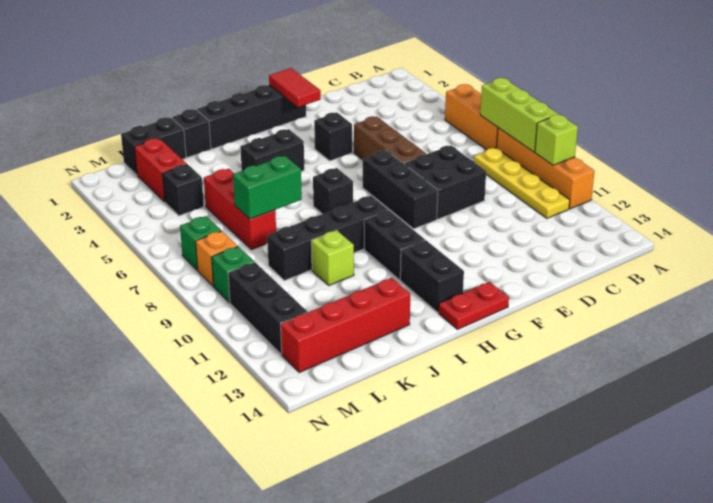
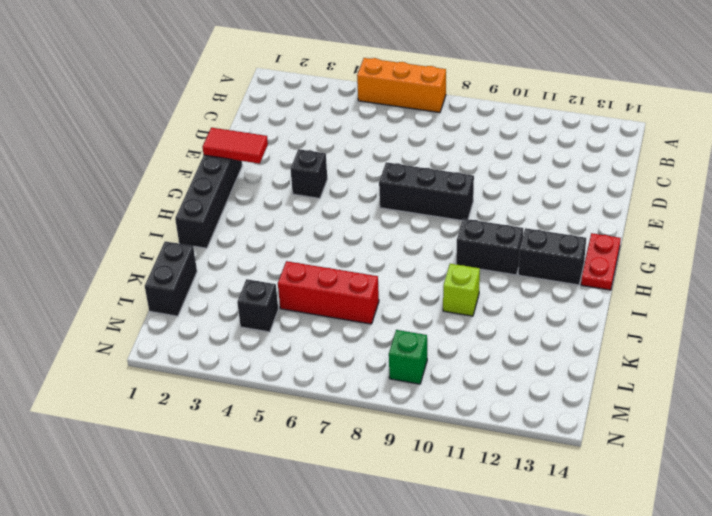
none -> orange 1x4 brick [497,128,595,209]
none -> yellow 1x4 plate [474,148,570,218]
none -> black 2x2 brick [404,145,486,219]

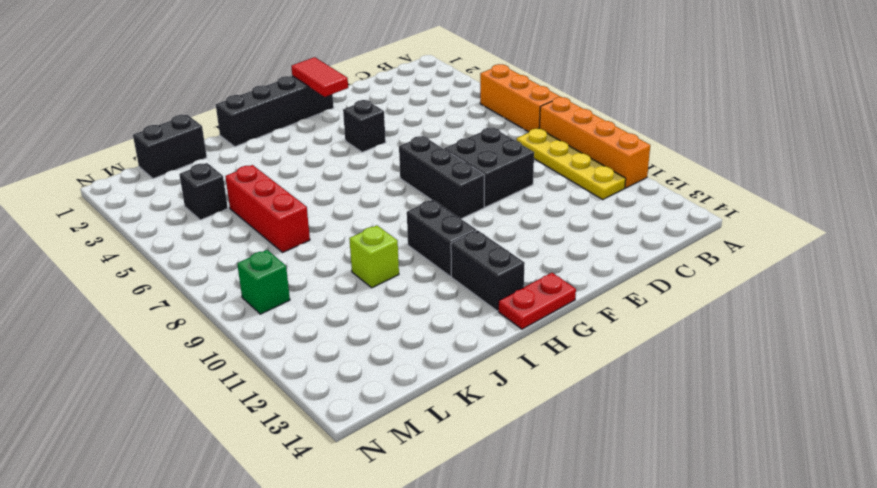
none -> brown 1x3 brick [354,116,426,163]
none -> black 1x2 brick [240,129,304,171]
none -> black 1x1 brick [313,168,353,214]

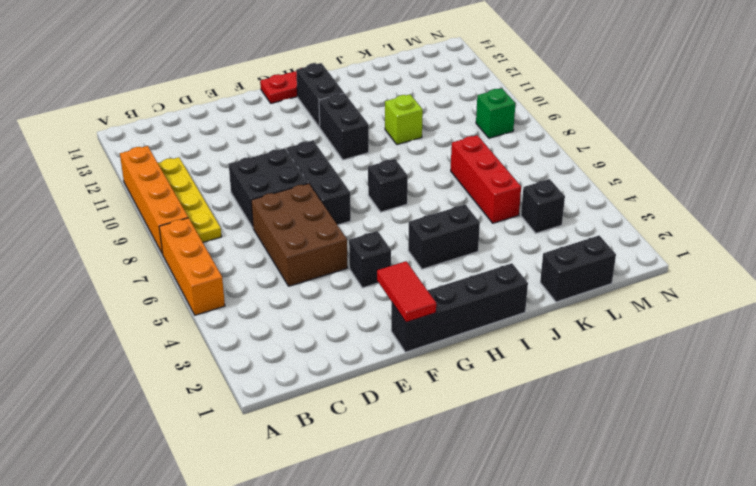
brown 2x3 brick [251,183,348,286] -> brown 1x3 brick [354,116,426,163]
none -> black 1x4 brick [267,196,388,281]
none -> black 1x1 brick [172,109,211,157]
none -> red 1x4 brick [281,278,410,373]

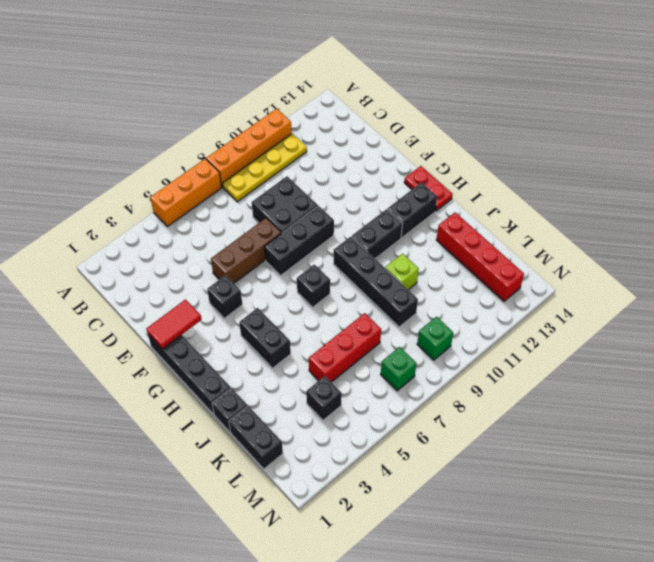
none -> red 1x2 brick [135,138,187,202]
none -> orange 1x1 brick [196,231,238,286]
none -> black 1x3 brick [228,262,307,354]

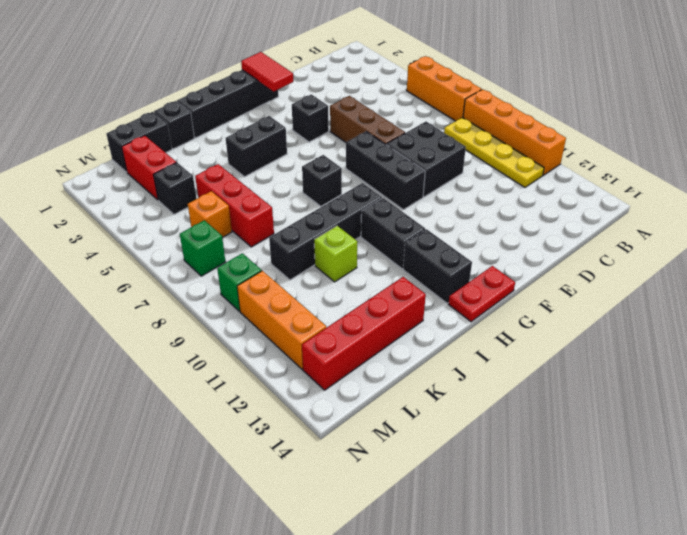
orange 1x1 brick [188,191,232,237] -> orange 1x1 brick moved to [196,231,238,286]
orange 1x3 brick [237,271,326,369] -> black 1x3 brick [228,262,307,354]
none -> lime 1x3 brick [480,78,558,152]
none -> lime 1x1 brick [535,115,578,165]
none -> green 1x2 brick [233,156,302,219]

